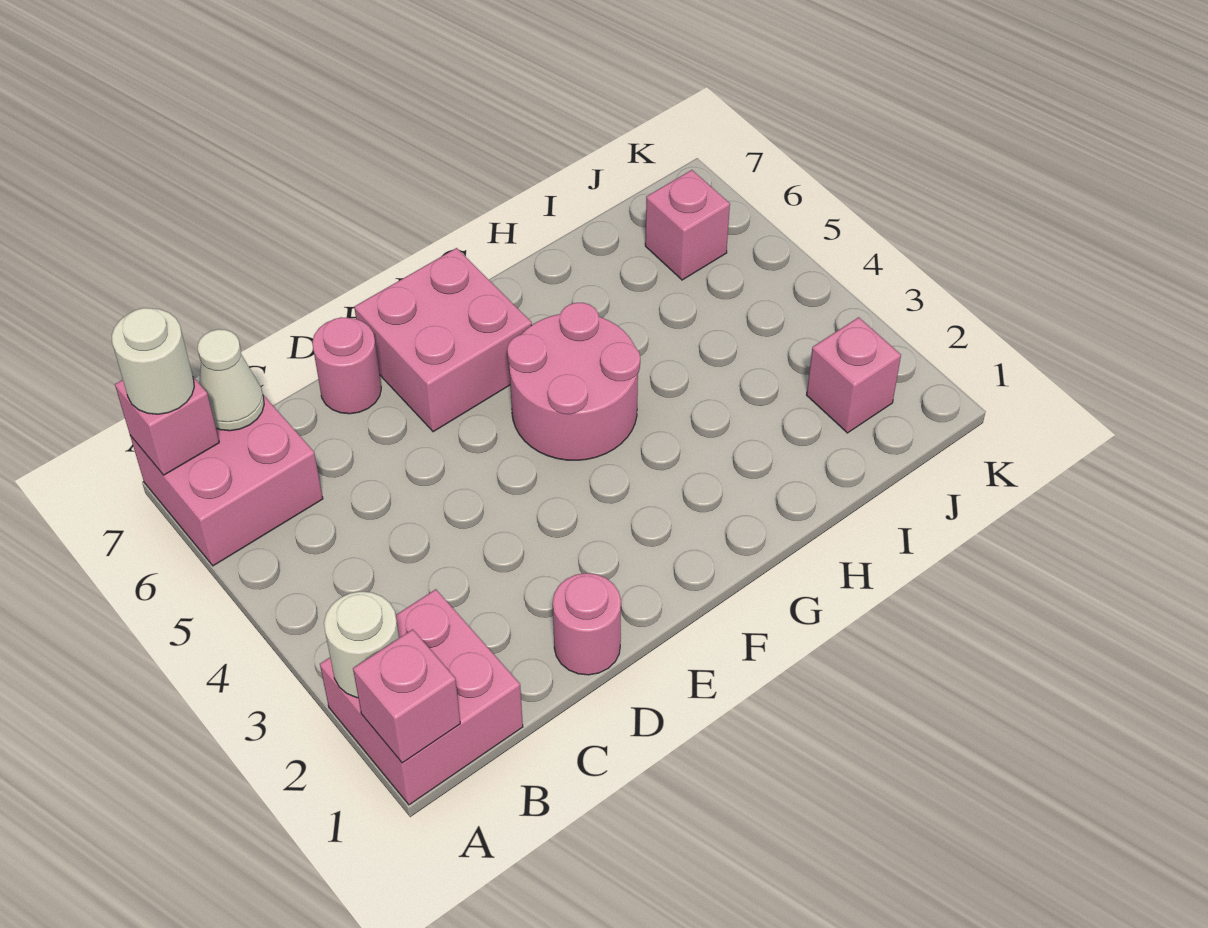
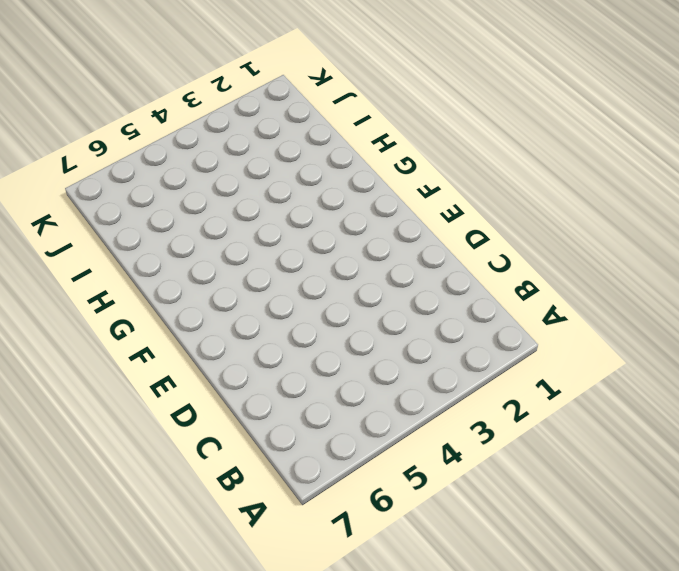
none -> pink 2x2 brick [320,589,523,805]
none -> pink 2x2 brick [130,395,323,566]
none -> pink 1x1 round brick [553,573,621,675]

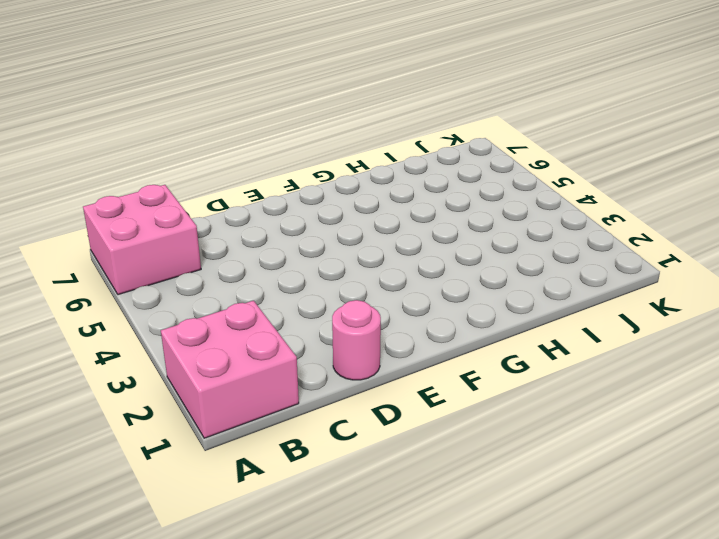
none -> pink 1x1 round brick [312,317,381,414]
none -> pink 2x2 brick [354,248,532,432]
none -> pink 2x2 round brick [507,303,640,460]

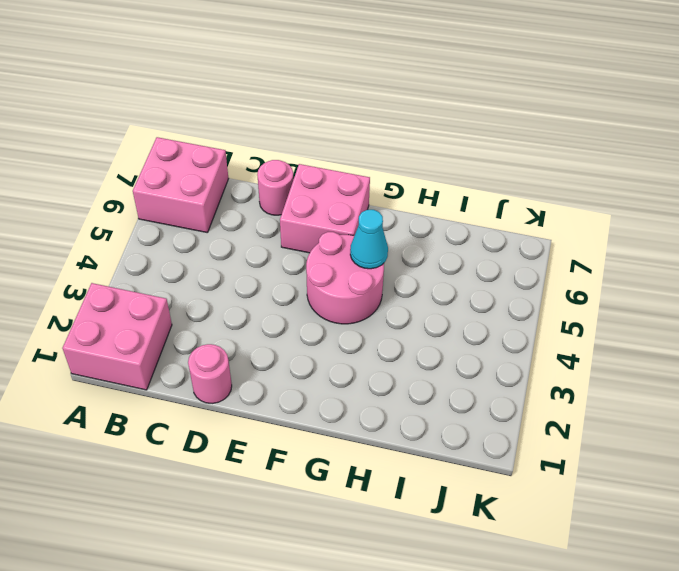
cyan 1x1 cone [350,210,388,269] -> none
none -> pink 1x1 brick [807,317,901,433]
none -> pink 1x1 brick [645,170,730,280]
none -> pink 1x1 brick [353,629,460,763]

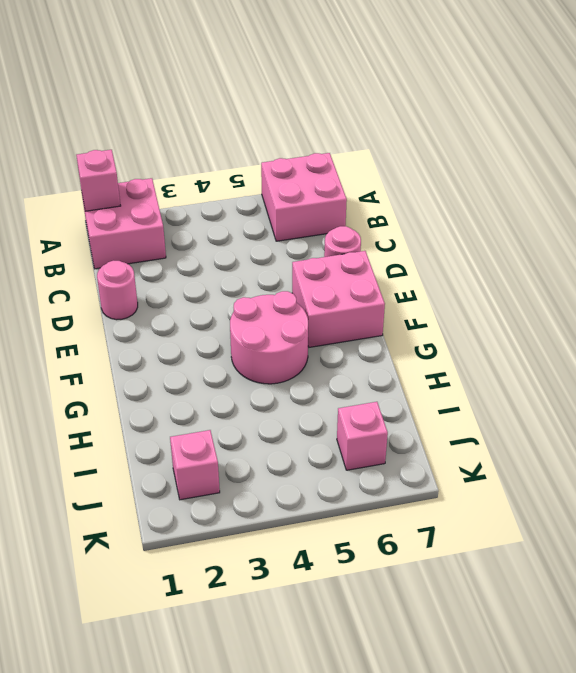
none -> white 1x1 round brick [324,591,399,698]
none -> pink 1x1 brick [115,377,219,475]
none -> white 1x1 cone [198,329,264,431]

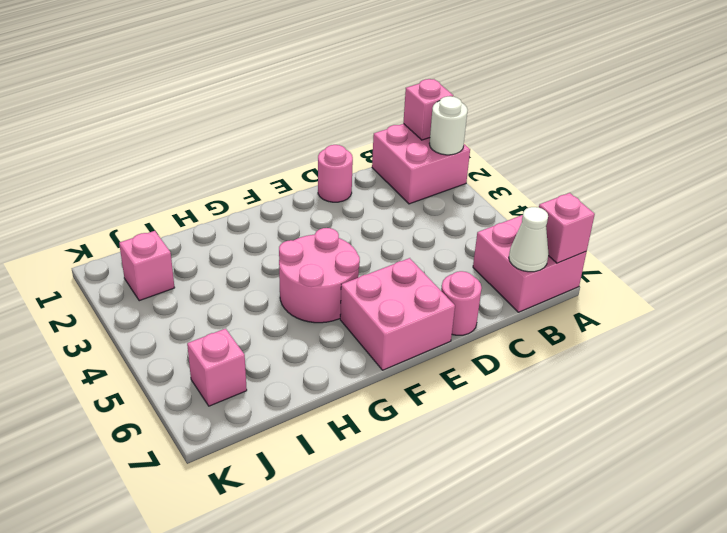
none -> white 1x1 round brick [112,308,194,414]

